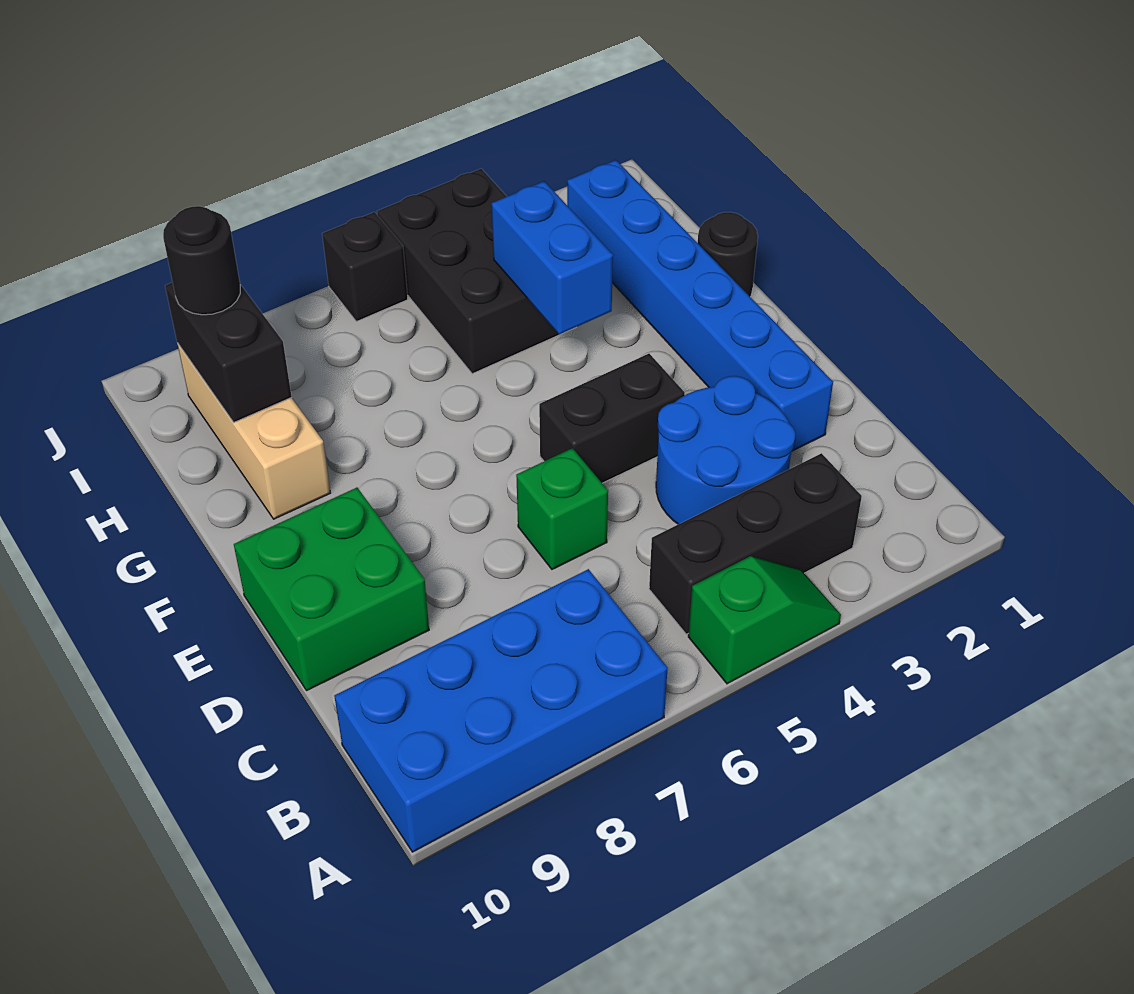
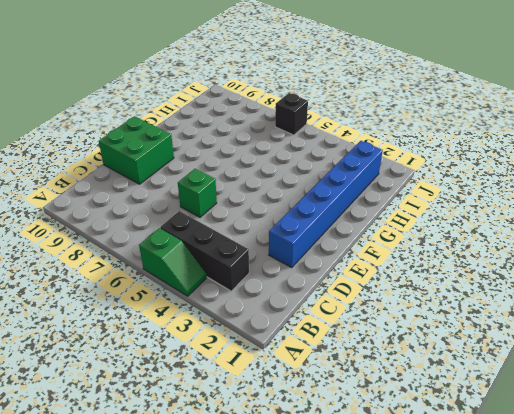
none -> blue 2x4 brick [334,569,668,852]
none -> blue 2x2 round brick [656,376,795,524]
none -> black 1x2 brick [539,354,685,483]

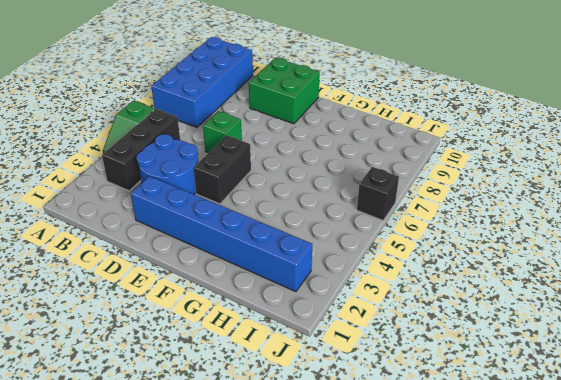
none -> black 1x1 round brick [698,212,758,297]
none -> tan 1x3 brick [177,343,330,519]
none -> black 2x3 brick [377,169,576,374]

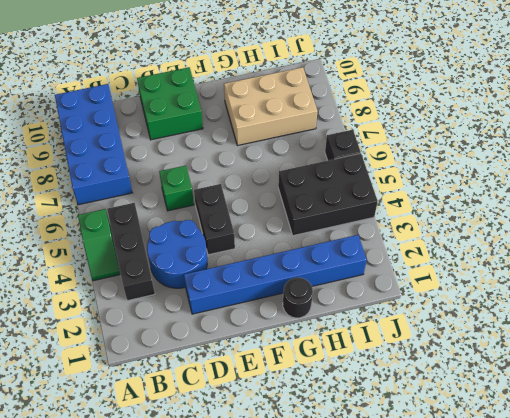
tan 2x3 brick [224,67,318,146] -> tan 1x3 brick [177,343,330,519]
none -> blue 1x2 brick [492,181,613,335]
none -> black 1x2 brick [165,282,292,422]
none -> black 1x1 round brick [163,206,240,315]

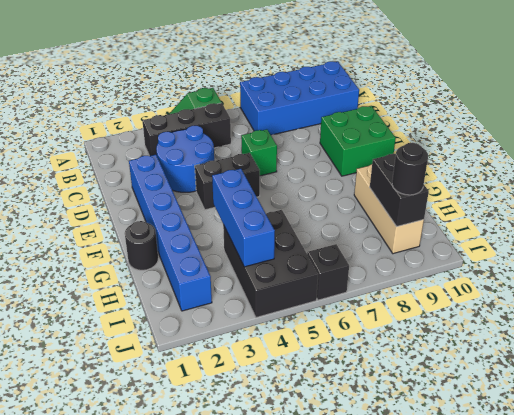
blue 1x3 brick [212,169,275,267] -> blue 1x2 brick [492,181,613,335]

